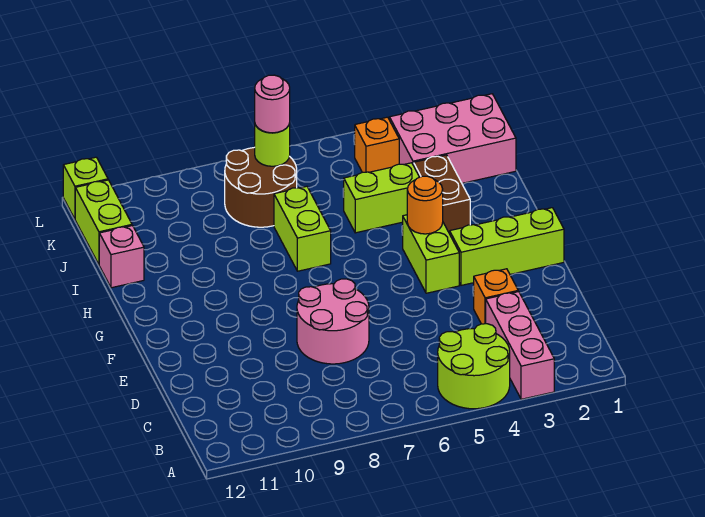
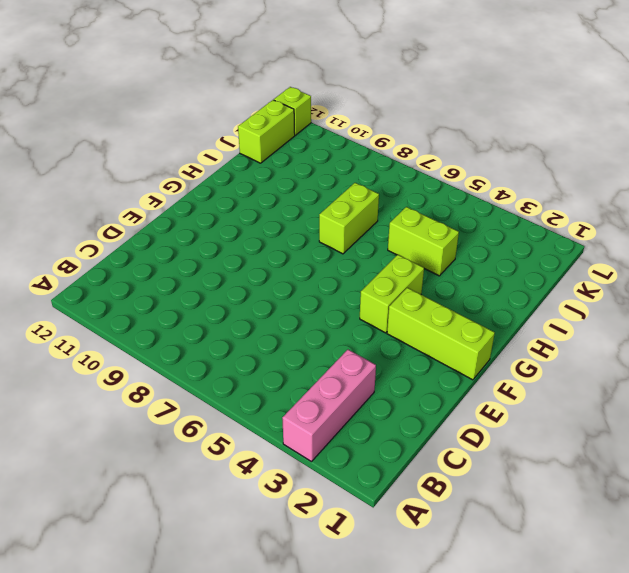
none -> lime 2x2 round brick [438,324,510,409]
none -> orange 1x1 brick [474,269,518,324]
none -> pink 2x2 round brick [297,279,369,364]

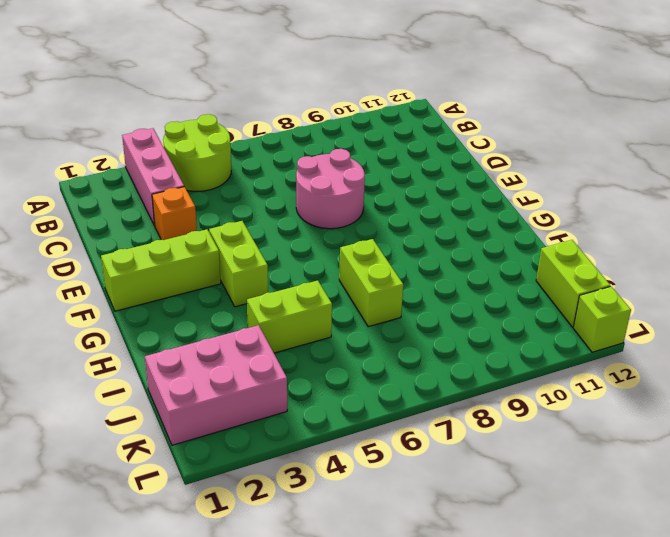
none -> brown 1x2 brick [414,155,470,234]
none -> pink 1x1 brick [99,226,144,288]
none -> brown 2x2 round brick [225,147,297,227]

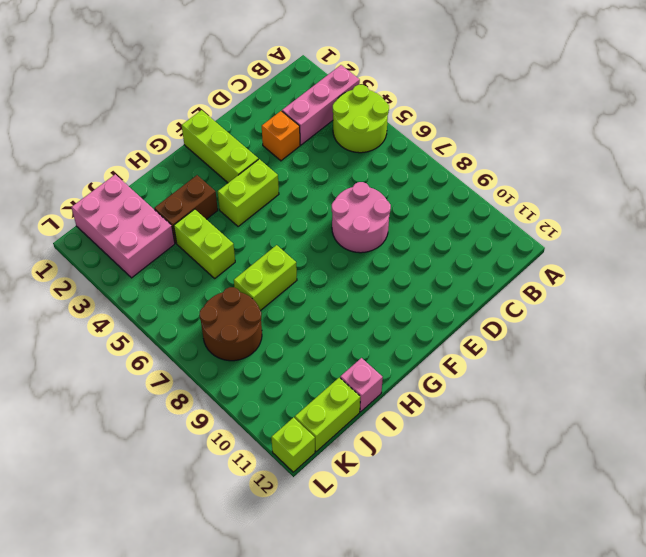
none -> orange 1x1 brick [355,117,399,172]
none -> orange 1x1 round brick [407,176,443,234]
none -> lime 1x1 round brick [255,123,290,166]

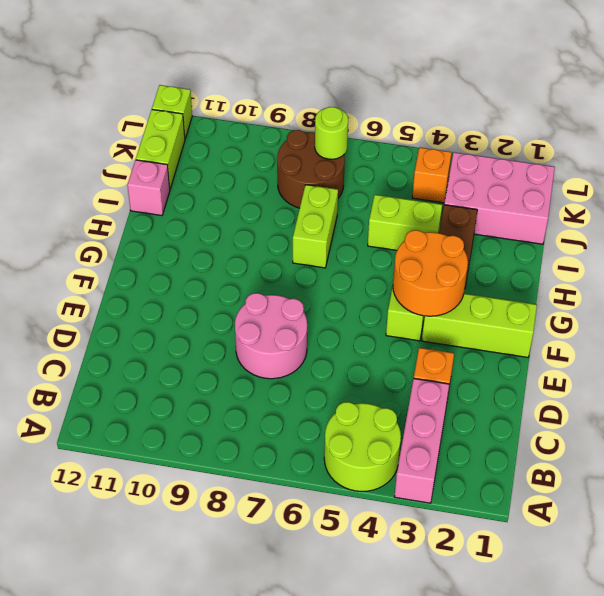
orange 2x2 round brick [393,230,468,316] -> orange 1x1 round brick [407,176,443,234]
none -> pink 1x1 round brick [255,75,290,133]

